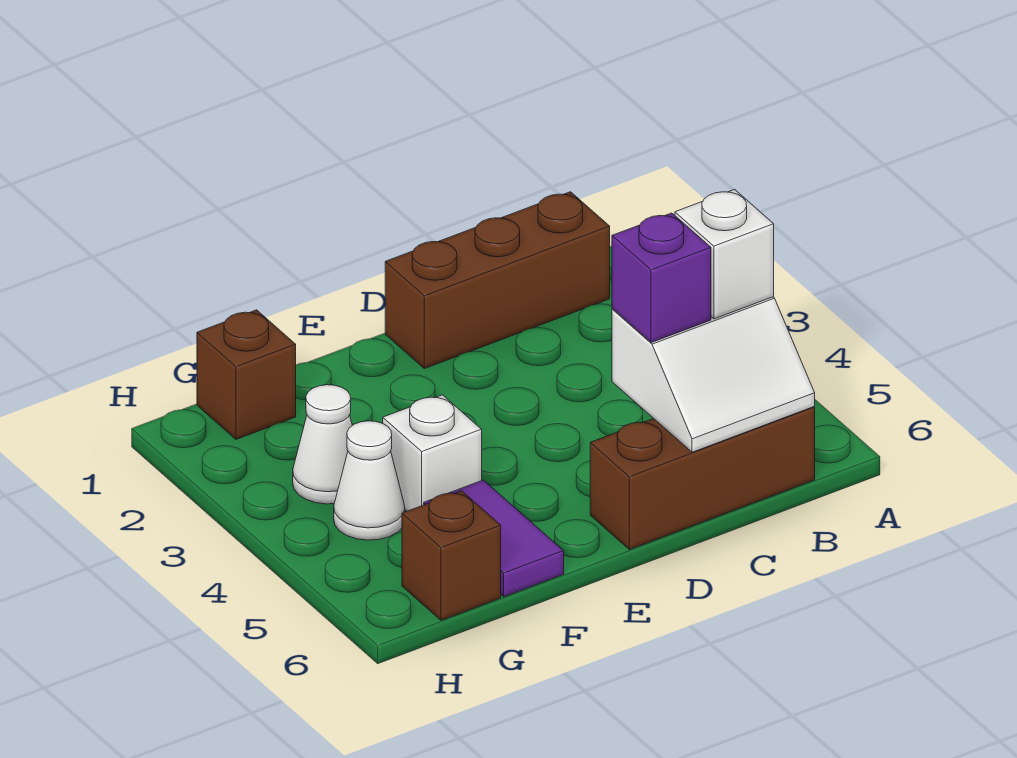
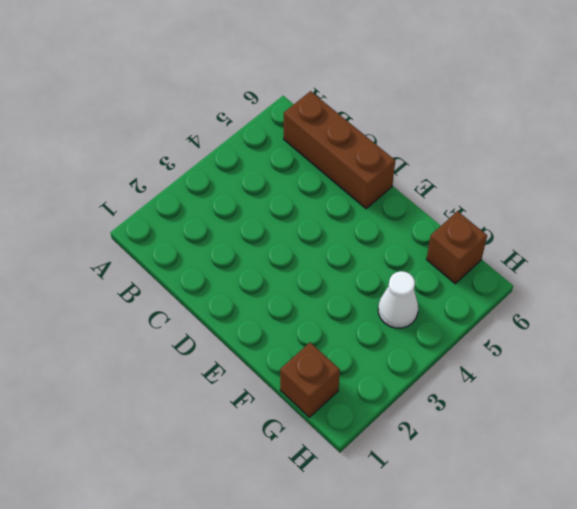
none -> brown 1x3 brick [385,192,610,369]
none -> white 1x1 brick [383,395,482,511]

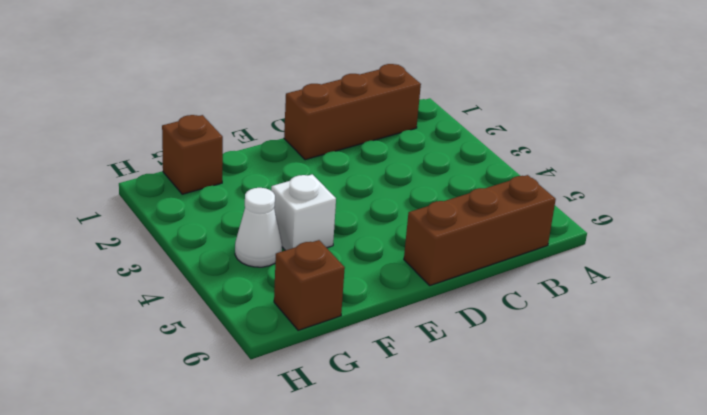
none -> purple 1x2 tile [424,480,564,597]
none -> white 1x1 cone [293,385,352,504]

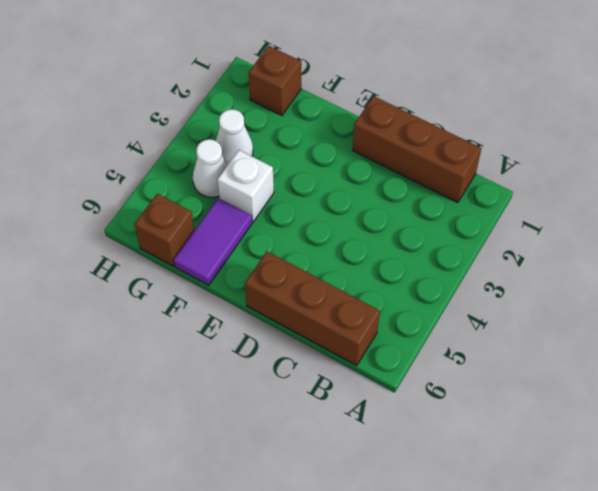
none -> white 2x2 slope [612,297,815,452]
none -> white 1x1 brick [675,189,774,319]

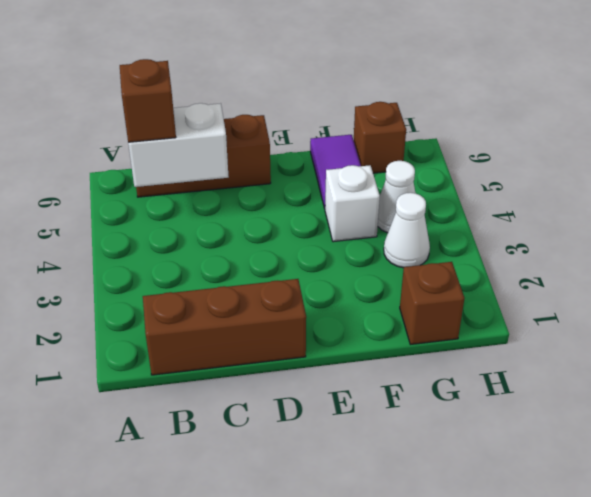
brown 1x1 brick [120,59,176,143] -> white 1x1 brick [675,189,774,319]
none -> purple 1x1 brick [612,213,711,343]

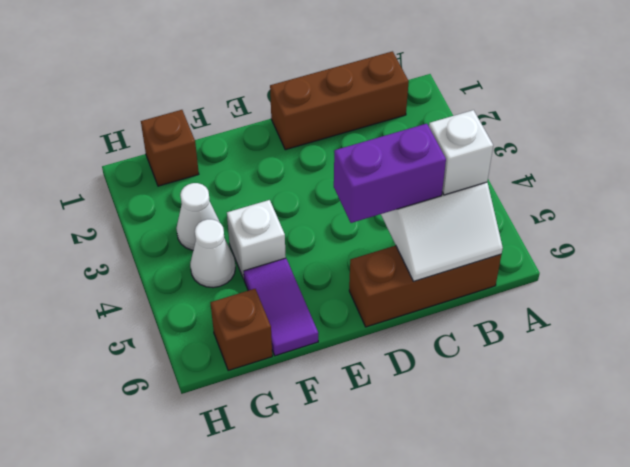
purple 1x2 brick [334,124,446,223] -> purple 1x1 brick [612,213,711,343]

